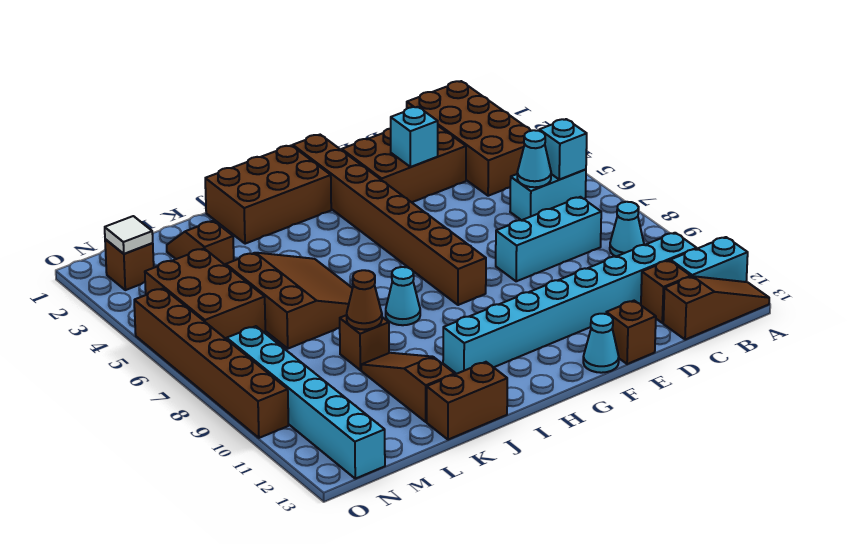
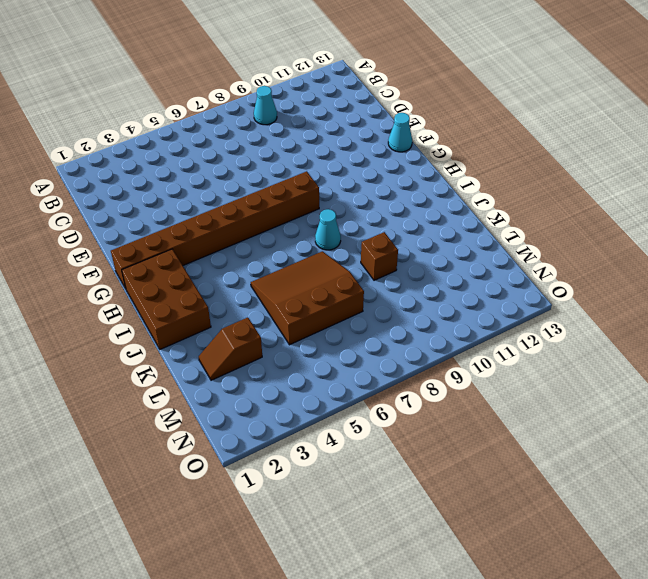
none -> cyan 1x2 brick [671,237,748,282]
none -> brown 1x3 slope [663,276,769,340]
none -> brown 2x4 brick [407,81,531,196]

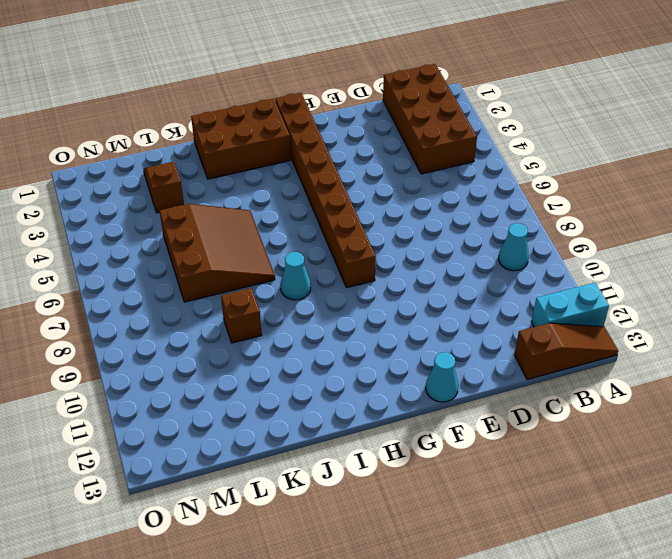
none -> cyan 1x2 brick [510,169,586,220]
none -> cyan 1x8 brick [443,233,697,374]
none -> cyan 1x3 brick [496,197,601,281]

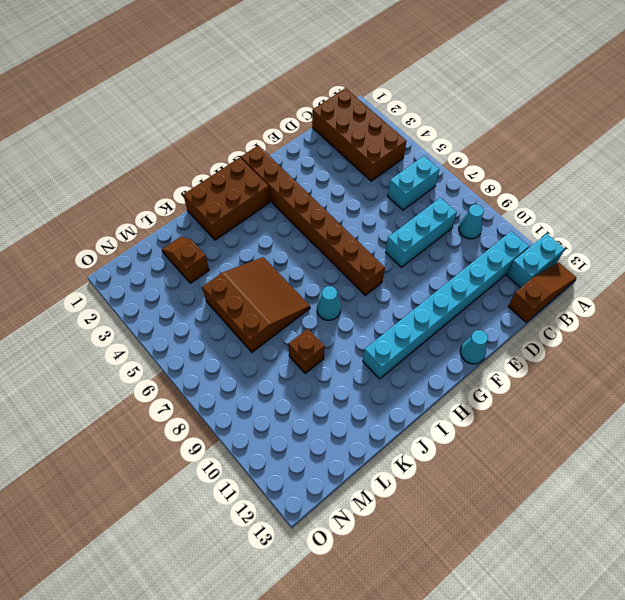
none -> brown 1x1 brick [641,260,691,323]
none -> brown 2x3 brick [342,126,466,202]
none -> brown 1x1 brick [606,301,656,364]

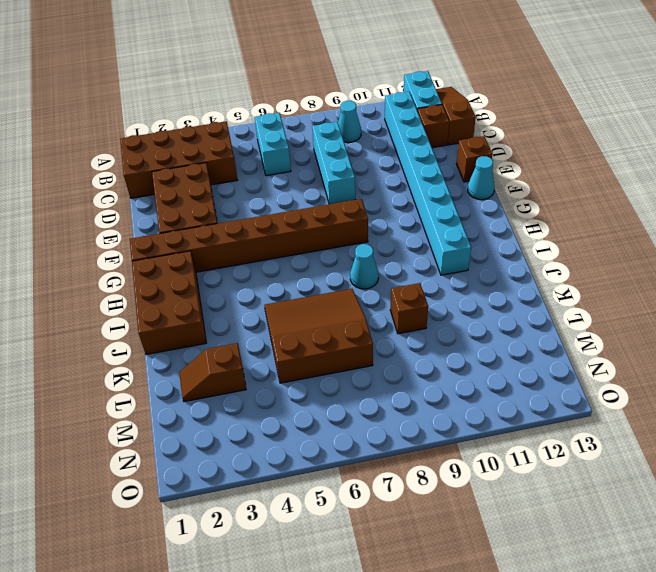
none -> brown 1x2 brick [427,362,507,440]
none -> brown 1x3 slope [361,353,455,422]
none -> brown 2x3 brick [145,249,265,339]

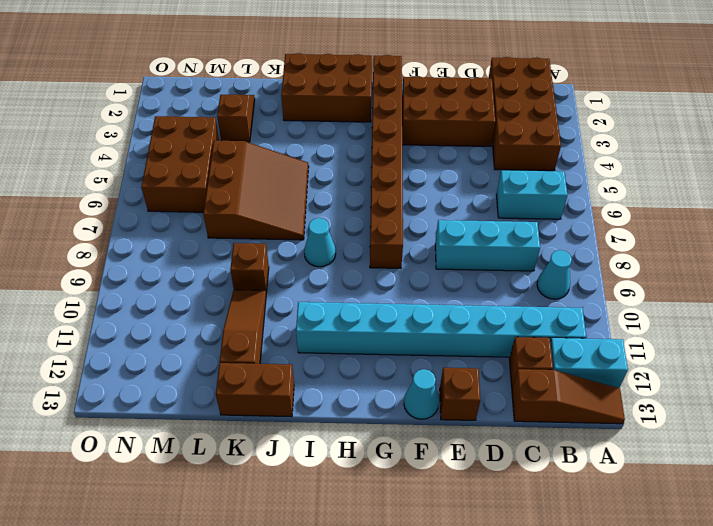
none -> brown 1x1 brick [105,239,154,290]
none -> cyan 1x6 brick [227,326,385,479]
none -> brown 1x6 brick [134,288,288,438]

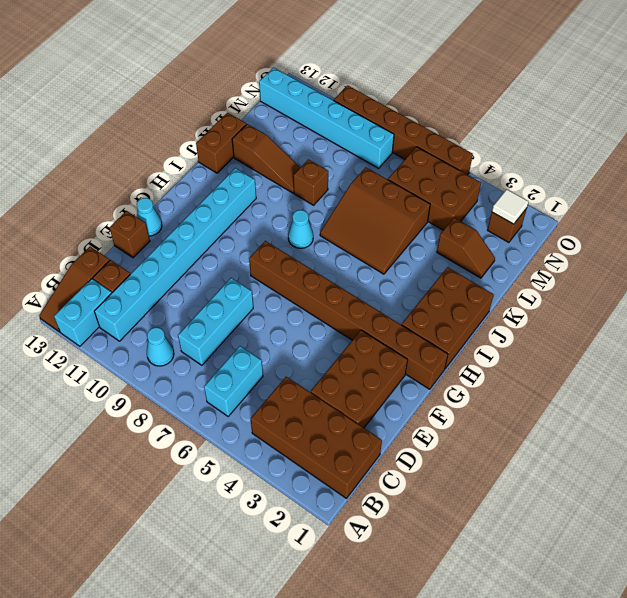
none -> cyan 1x1 brick [539,119,587,180]
none -> cyan 1x1 cone [517,130,551,187]
none -> cyan 1x1 brick [391,107,438,167]

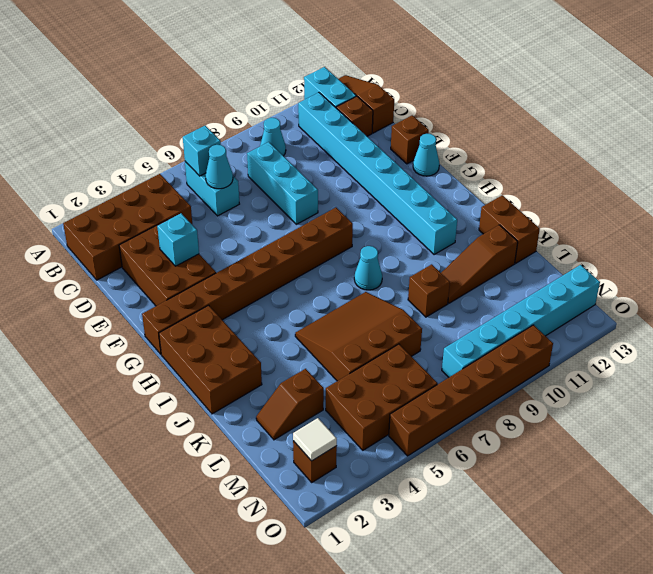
none -> brown 1x1 cone [347,270,382,330]

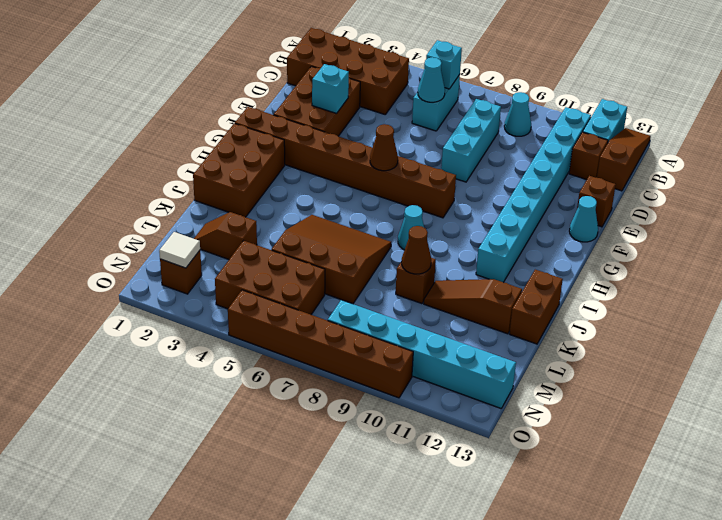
brown 1x1 cone [370,124,398,171] -> none

